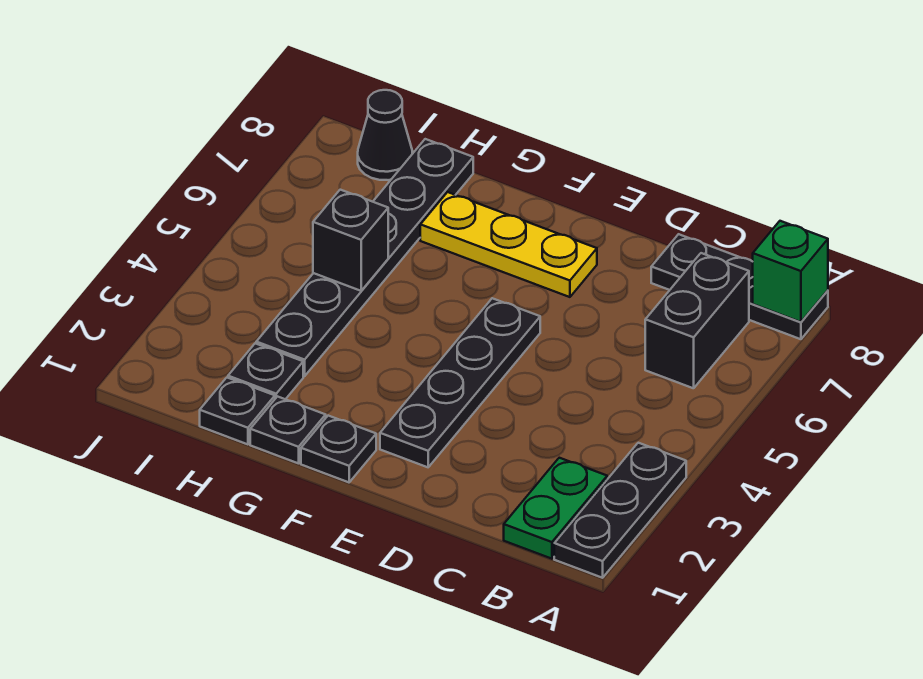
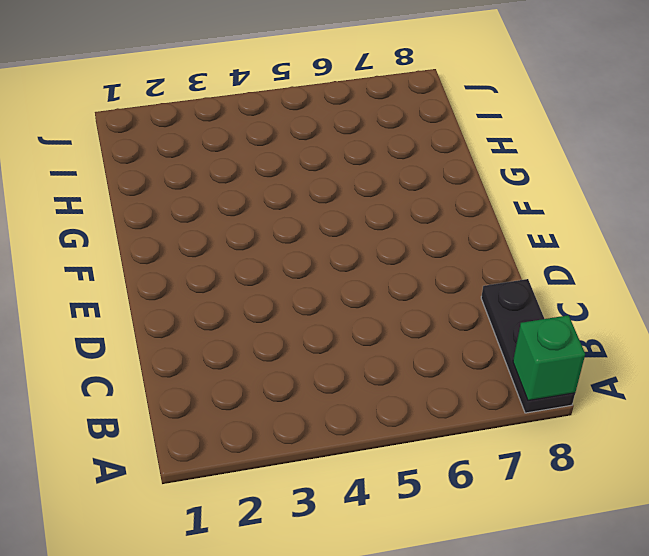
none -> black 1x3 plate [554,443,686,578]
none -> green 1x2 plate [504,458,607,559]
none -> black 1x2 brick [645,253,749,388]

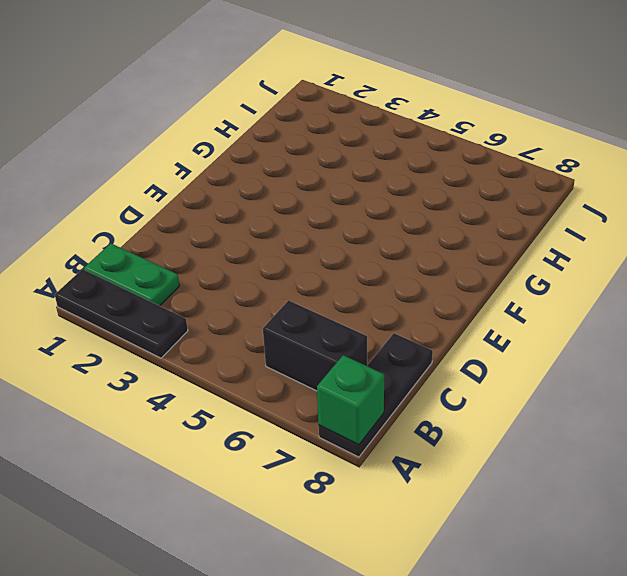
none -> black 1x4 plate [380,298,540,467]
none -> yellow 1x3 plate [420,192,597,297]
none -> black 1x1 plate [301,416,376,482]

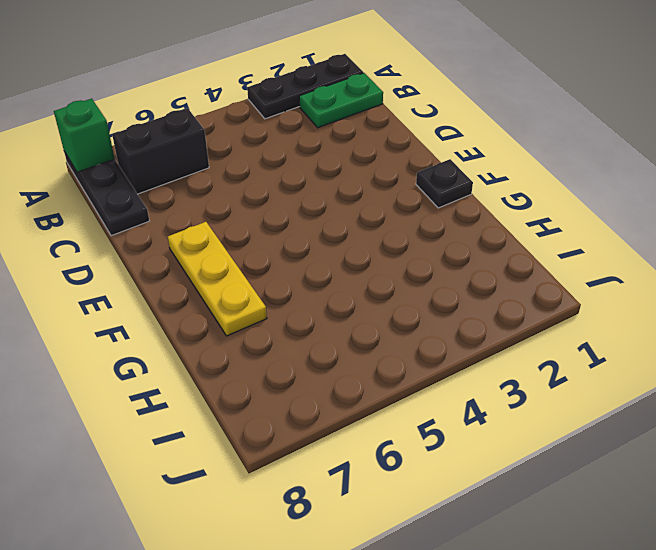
none -> black 1x4 plate [380,298,540,467]
none -> black 1x1 plate [250,397,326,463]
none -> black 1x1 plate [200,378,275,444]

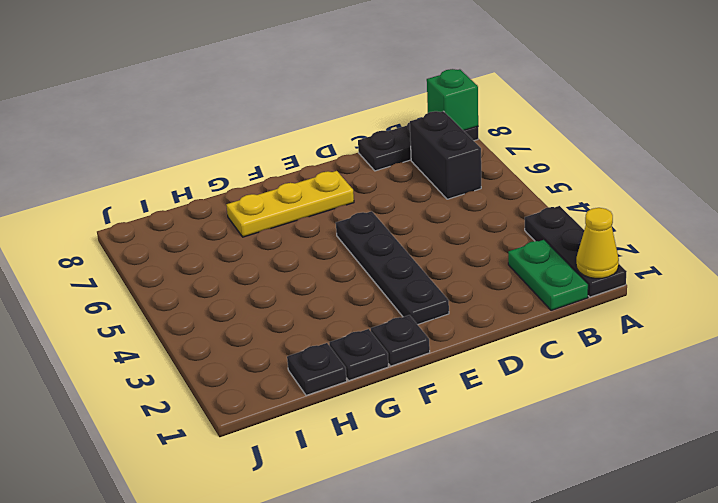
yellow 1x1 cone [576,208,619,278] -> none
none -> black 1x1 plate [228,343,303,399]
none -> black 1x6 plate [256,139,473,376]
none -> black 1x1 cone [358,90,412,180]

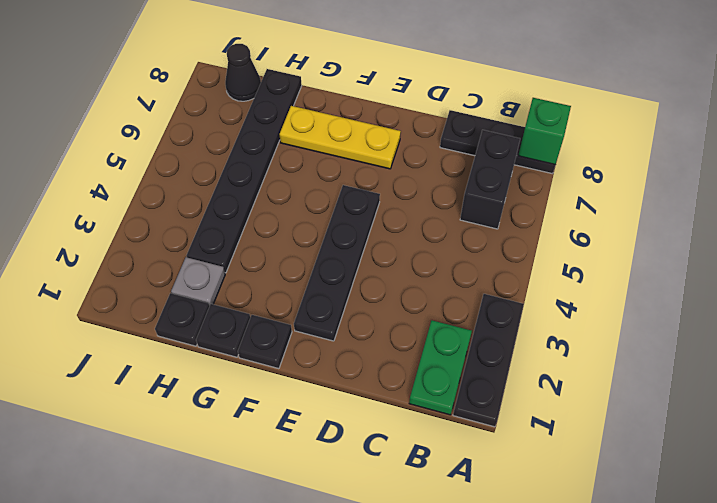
grey 1x1 plate [171,257,225,306] -> black 1x1 plate [228,343,303,399]
none -> black 1x1 brick [313,190,388,291]

